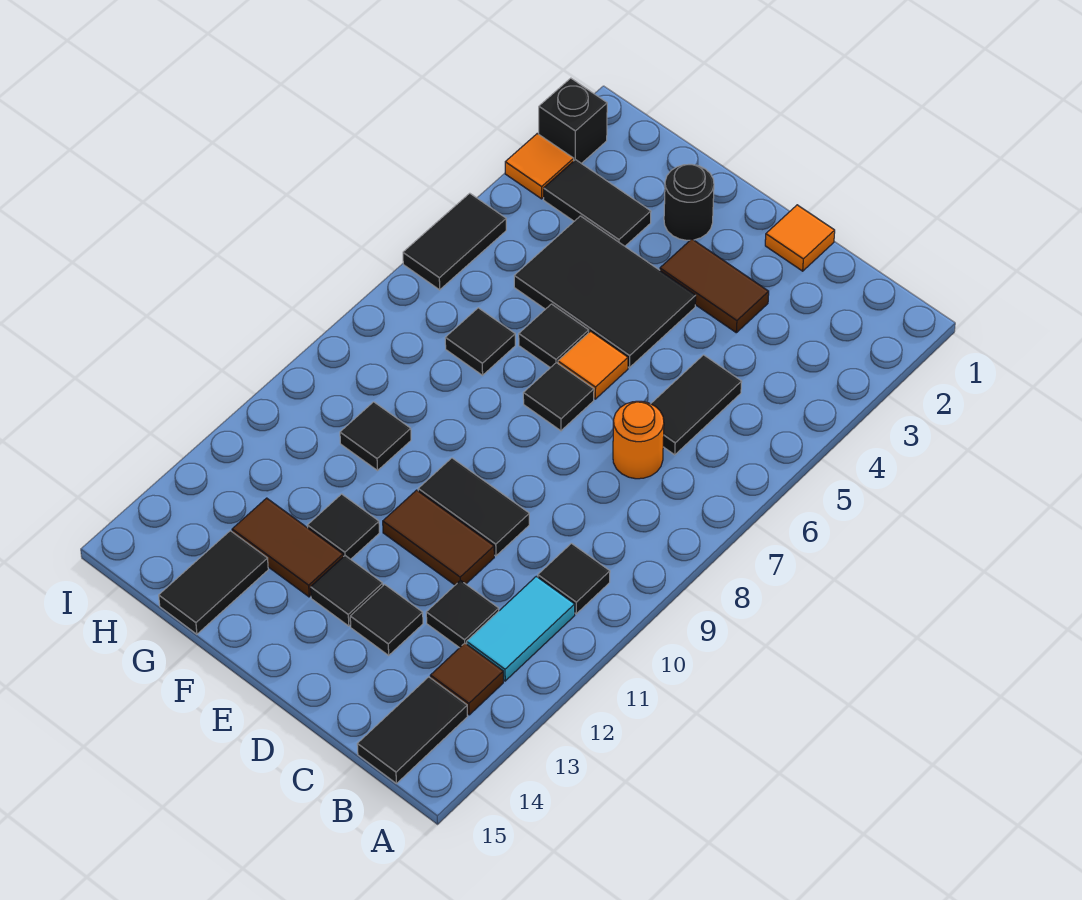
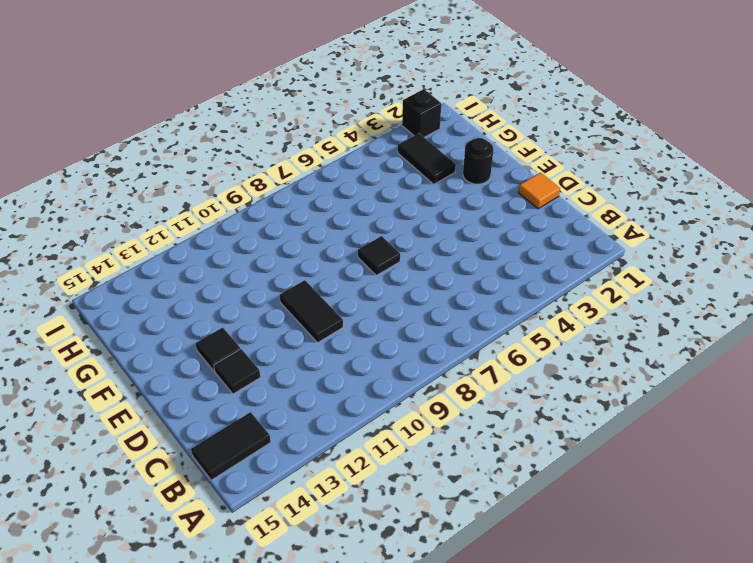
none -> black 1x1 tile [538,543,610,614]
none -> cyan 1x2 tile [467,576,575,681]
none -> brown 1x1 tile [430,643,503,715]

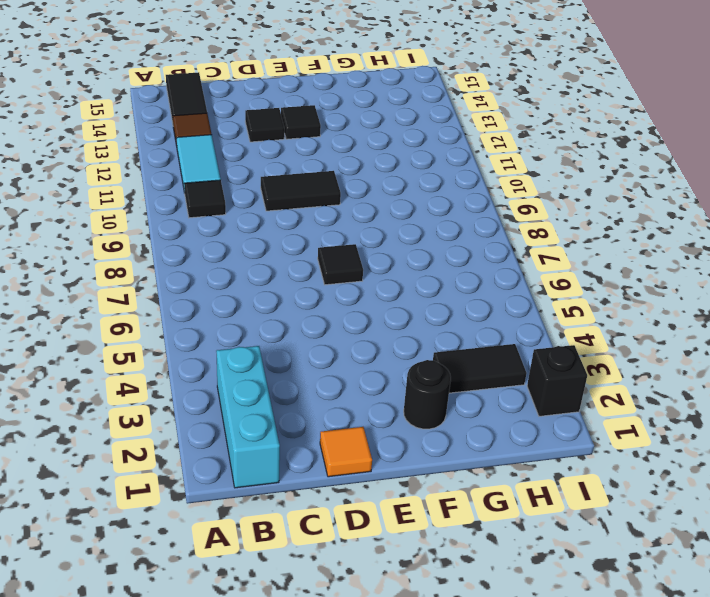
cyan 1x3 brick [216,346,280,488] -> none
none -> black 1x2 tile [651,355,742,455]
none -> orange 1x1 round brick [613,401,664,479]
none -> black 1x1 tile [426,580,499,648]

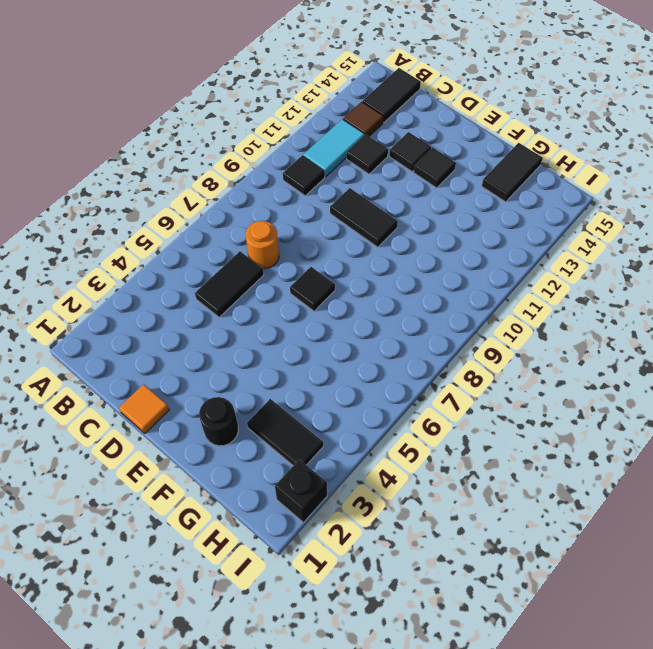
none -> brown 1x2 tile [660,239,769,333]
none -> brown 1x2 tile [383,490,494,585]
none -> black 2x3 tile [514,216,696,368]

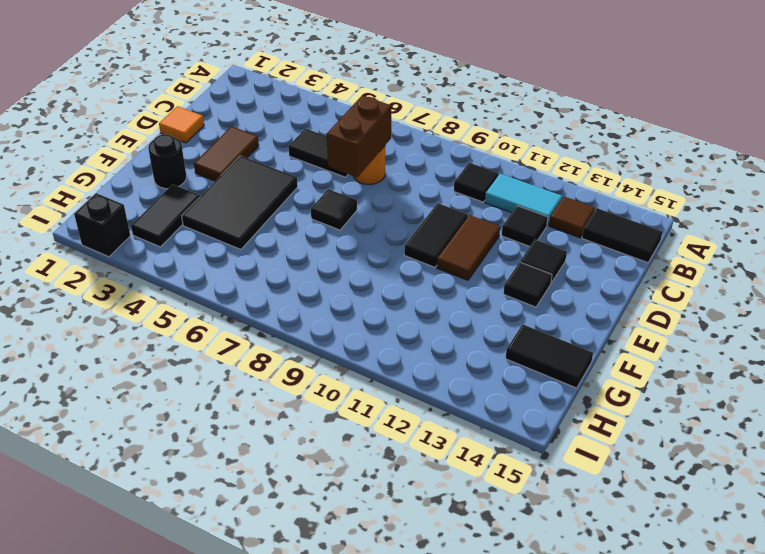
brown 1x2 brick [327,95,391,177] -> none
none -> orange 1x1 tile [558,331,628,399]
none -> black 1x1 tile [519,304,589,368]
none -> black 1x1 tile [307,494,379,559]

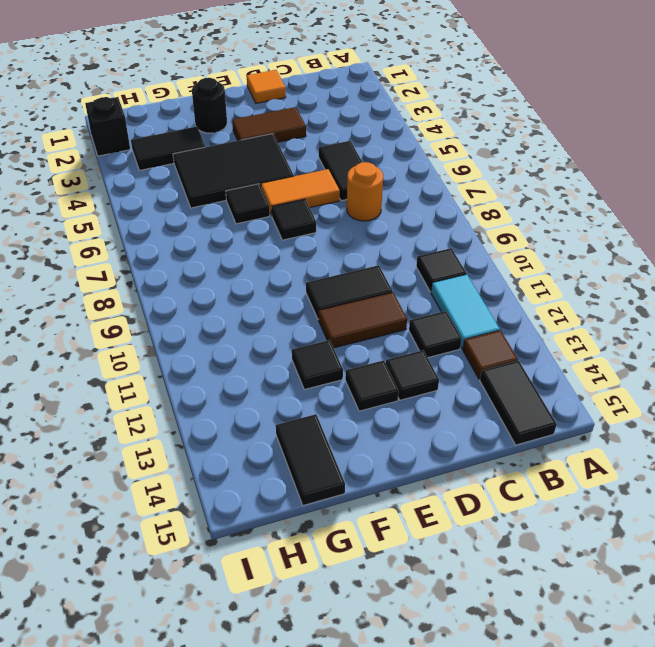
orange 1x2 tile [261,169,340,216] -> orange 1x1 tile [558,331,628,399]
none -> brown 1x2 tile [232,498,343,597]
none -> black 1x1 tile [445,308,515,375]
none -> black 1x1 tile [340,402,411,471]

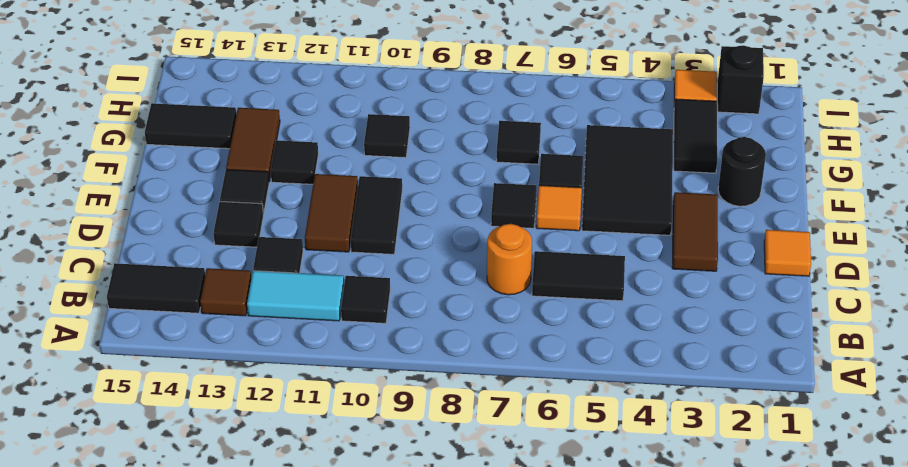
none -> black 1x2 tile [403,193,506,290]

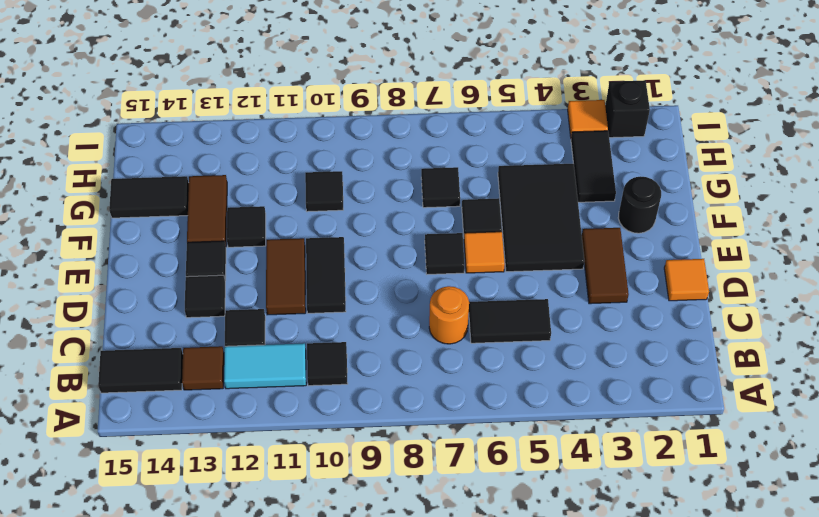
none -> black 1x2 tile [403,193,506,290]

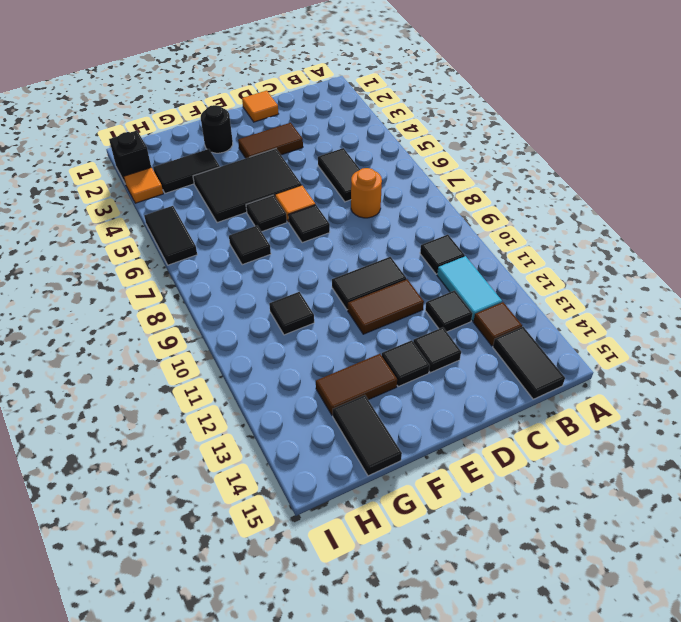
none -> black 1x1 tile [307,494,379,559]

